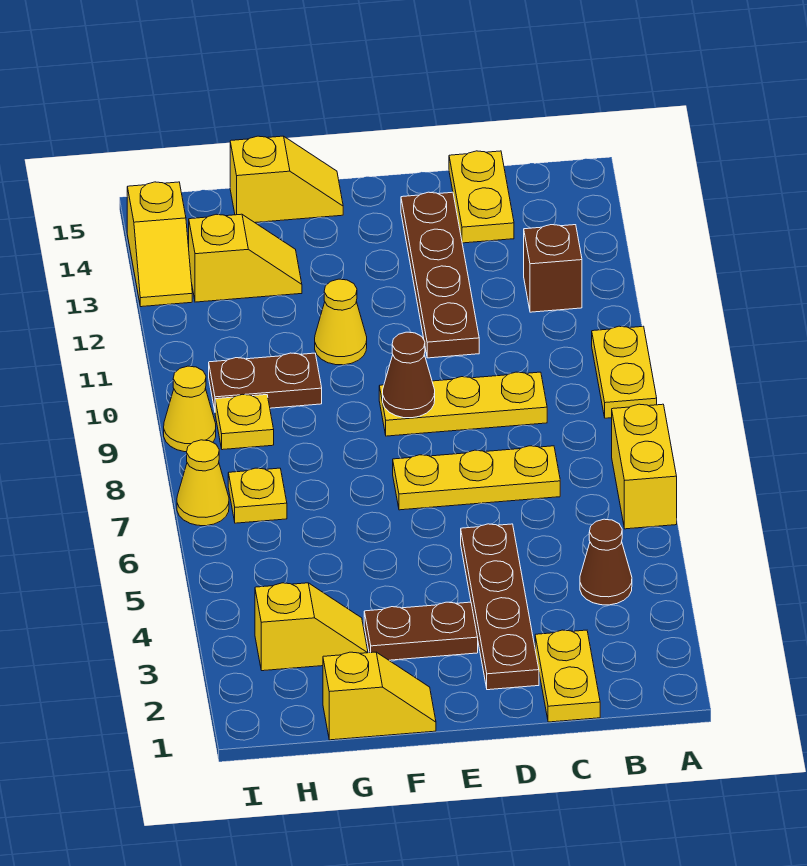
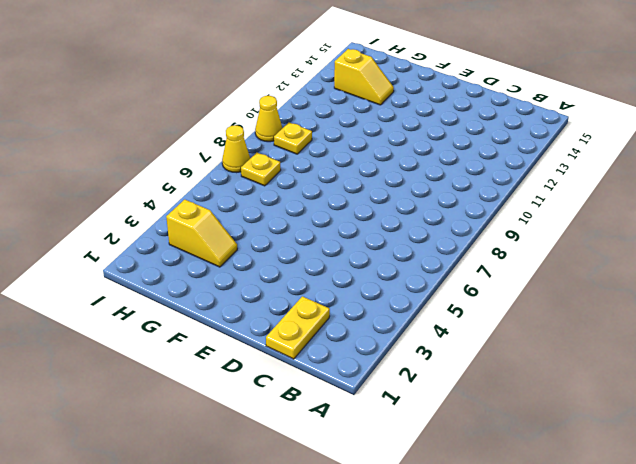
none -> yellow 1x2 brick [612,404,677,529]
none -> yellow 1x2 plate [592,326,657,418]
none -> brown 1x1 cone [580,519,632,605]

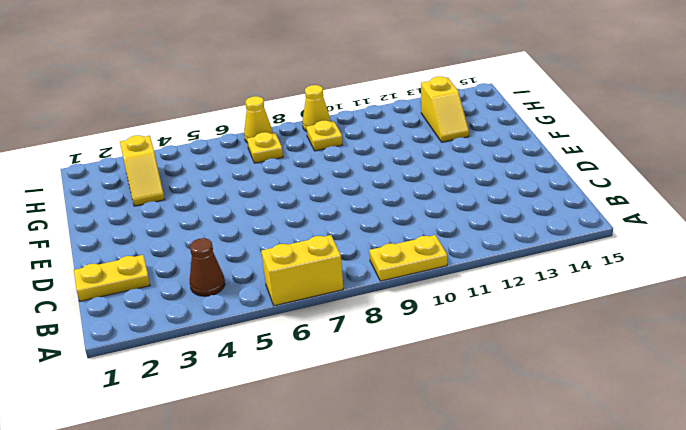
none -> brown 1x1 brick [524,225,582,312]
none -> yellow 1x3 plate [393,446,560,510]
none -> yellow 1x3 plate [379,372,547,436]

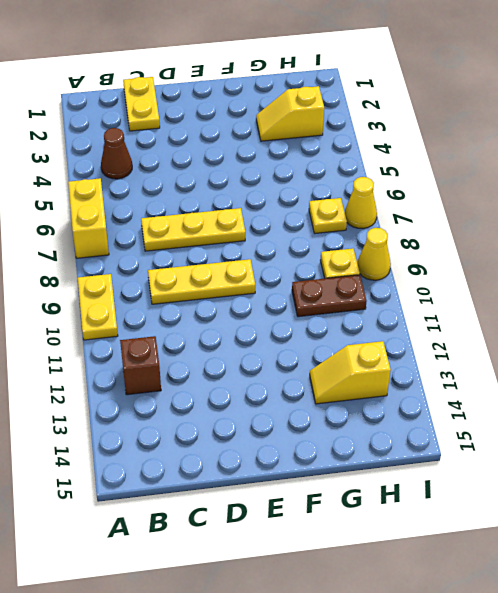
none -> yellow 1x2 plate [449,151,514,243]
none -> brown 1x4 plate [461,524,539,690]
none -> brown 1x4 plate [401,192,479,358]

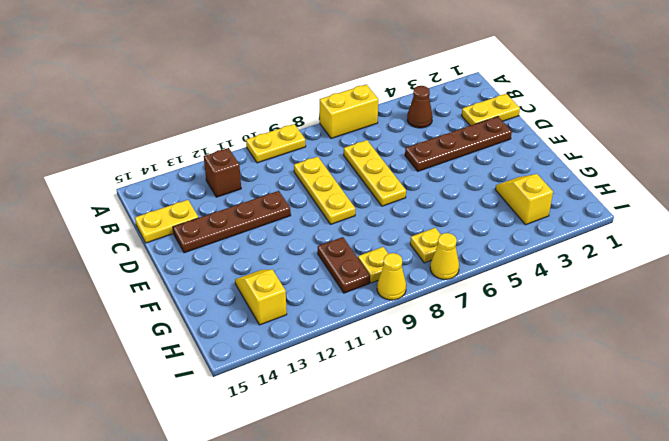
none -> brown 1x2 plate [364,602,478,660]
none -> yellow 1x2 slope [323,652,436,740]
none -> yellow 1x1 cone [315,279,367,365]

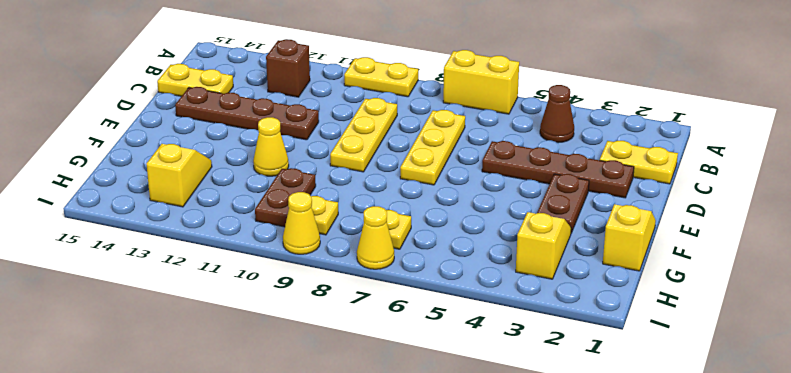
none -> yellow 1x2 slope [230,136,343,222]
none -> yellow 1x2 slope [127,182,192,307]
none -> brown 1x1 cone [383,332,435,418]

